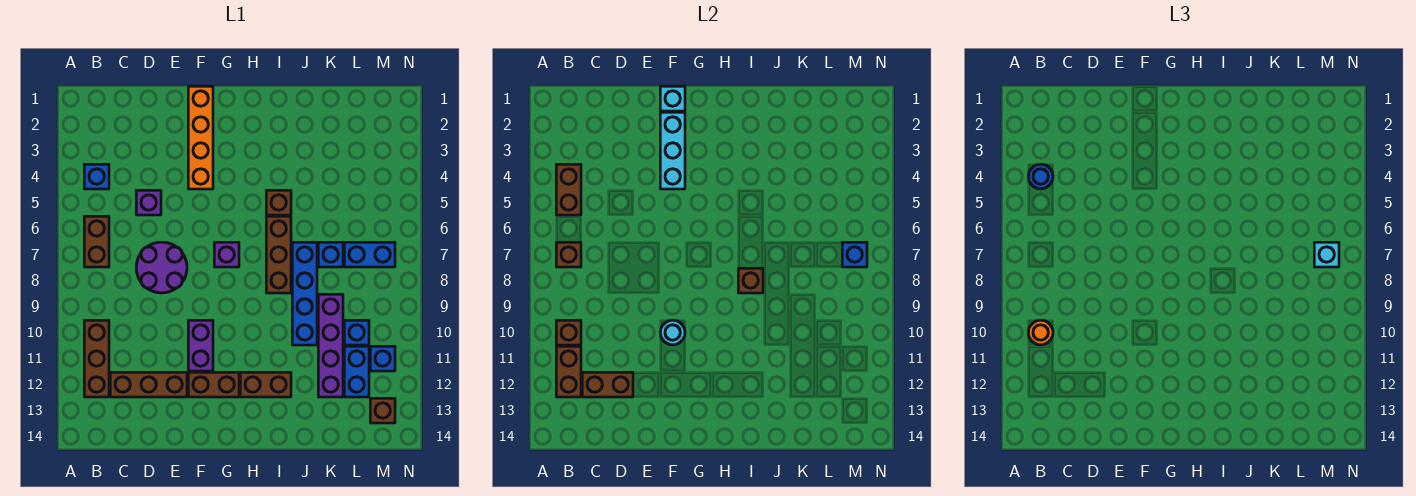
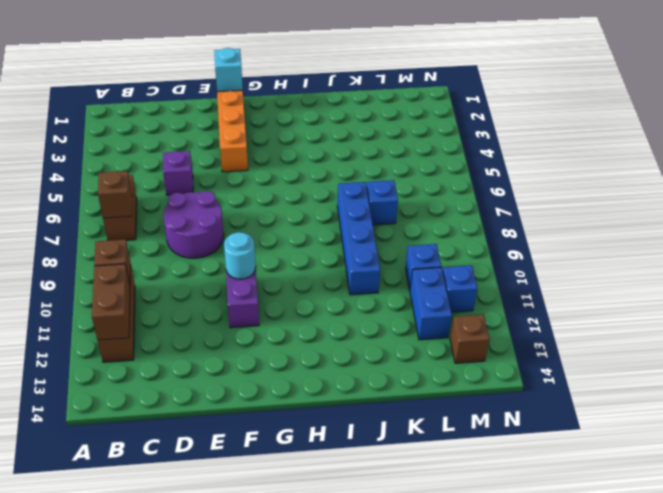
none -> blue 1x1 brick [84,164,109,189]
none -> brown 1x3 brick [110,372,187,397]
none -> brown 1x2 brick [188,372,239,397]
none -> purple 1x1 brick [214,242,239,267]

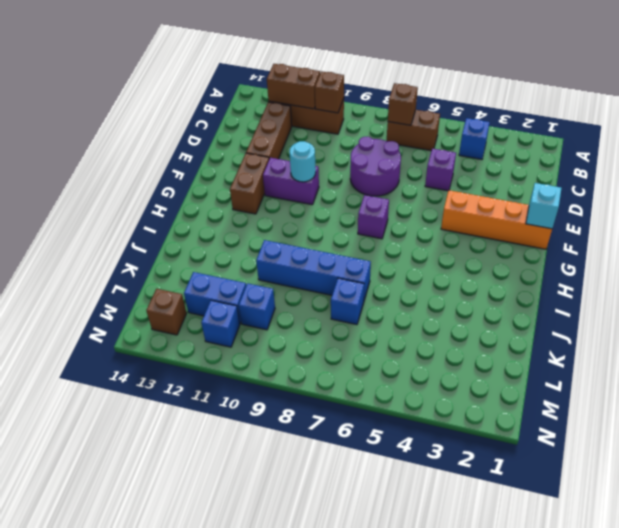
none -> brown 1x2 brick [240,372,291,397]
none -> brown 1x1 brick [266,190,291,215]
none -> brown 1x3 brick [266,216,291,293]
none -> purple 1x4 brick [318,294,343,397]

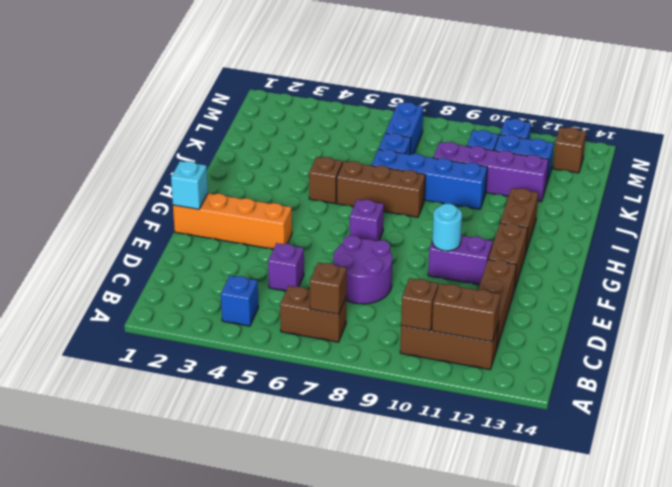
none -> brown 1x2 brick [556,164,581,215]
none -> brown 1x2 brick [582,372,633,397]
none -> cyan 1x3 brick [660,112,685,189]
none -> brown 1x1 brick [738,268,763,293]

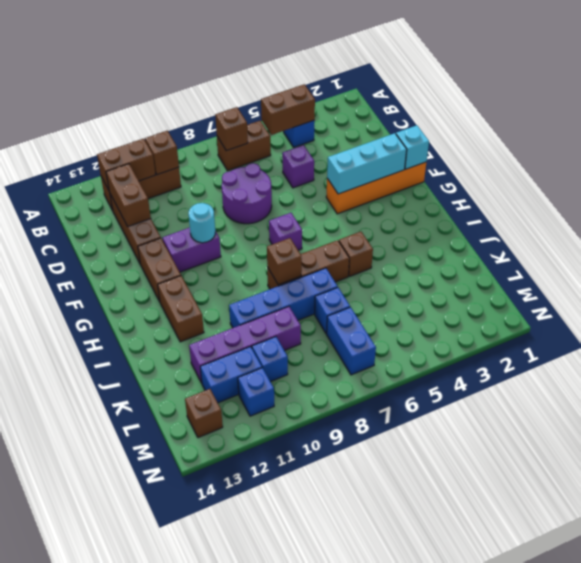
none -> blue 1x1 brick [842,242,867,267]
none -> blue 1x1 round brick [1028,164,1053,189]
none -> orange 1x1 round brick [1028,320,1053,345]
none -> cyan 1x1 brick [1314,242,1339,267]

